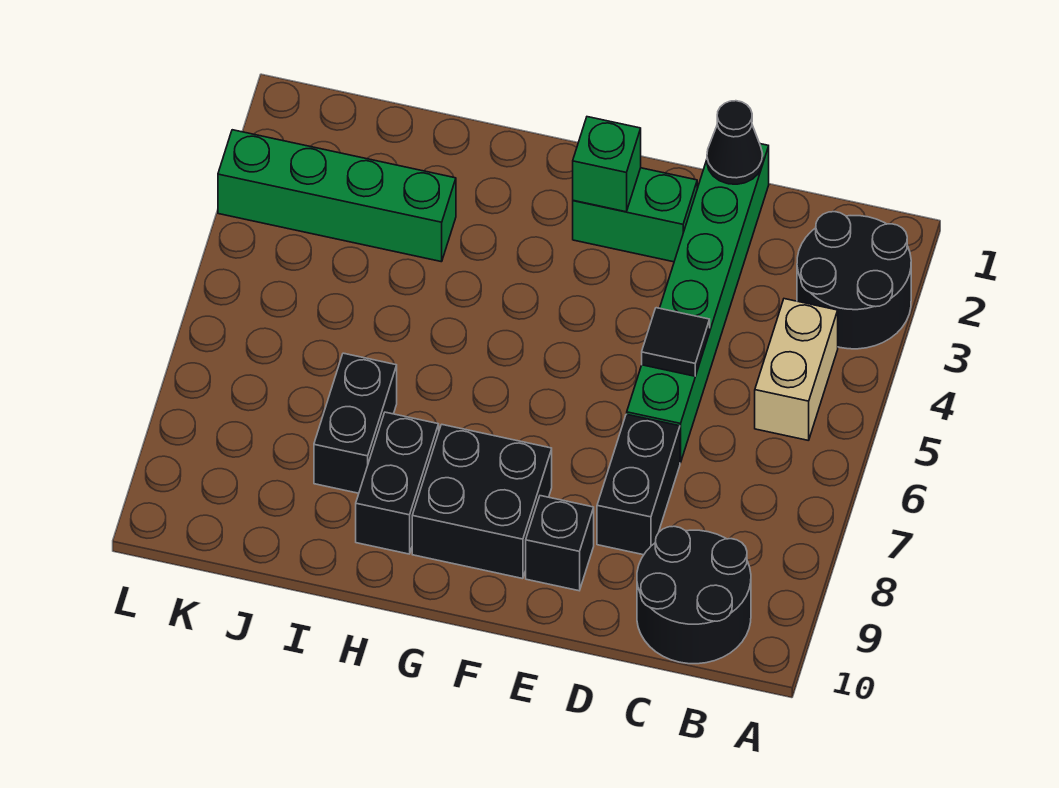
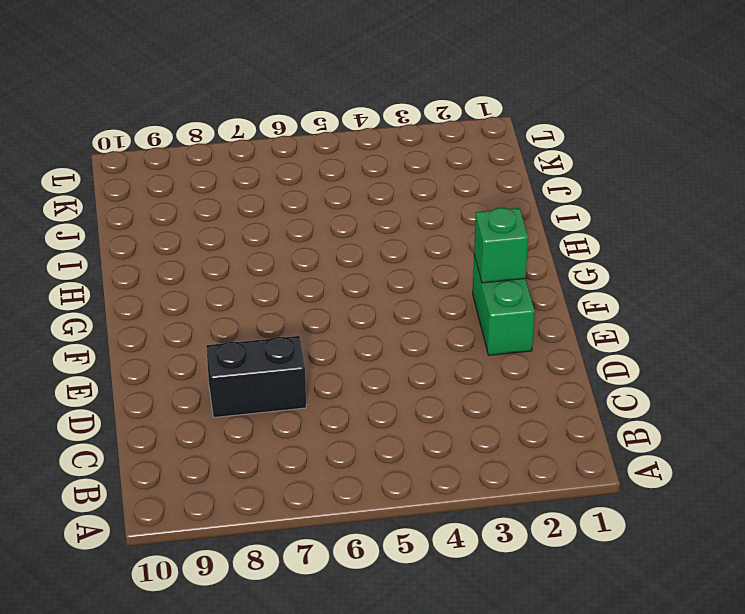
none -> black 2x2 round brick [797,212,911,349]
none -> tan 1x2 brick [755,299,838,441]
none -> black 2x2 round brick [637,526,751,664]

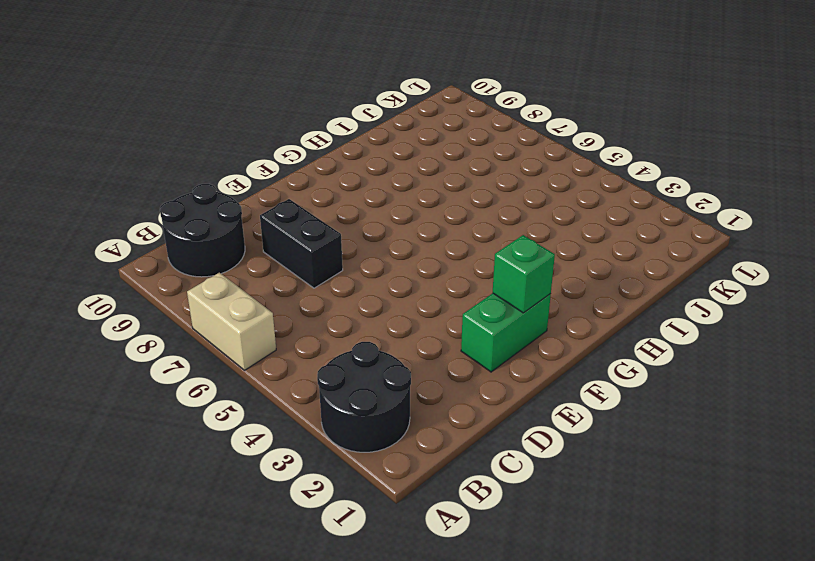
tan 1x2 brick [187,273,276,370] -> tan 1x2 brick moved to [755,299,838,441]
none -> green 1x6 brick [627,144,769,463]
none -> black 1x1 brick [526,496,594,591]
none -> black 2x2 brick [412,424,552,579]

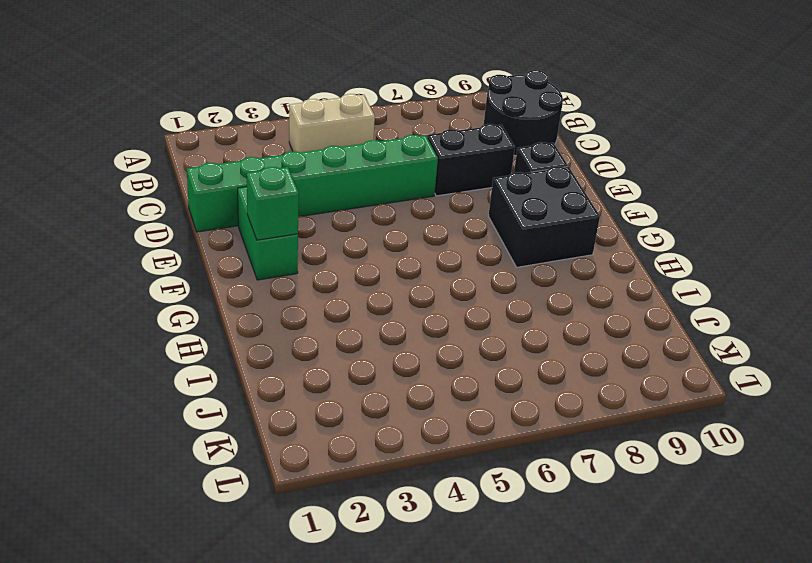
none -> black 2x2 round brick [797,212,911,349]
none -> black 1x2 brick [356,412,439,554]
none -> green 1x4 brick [218,130,456,262]

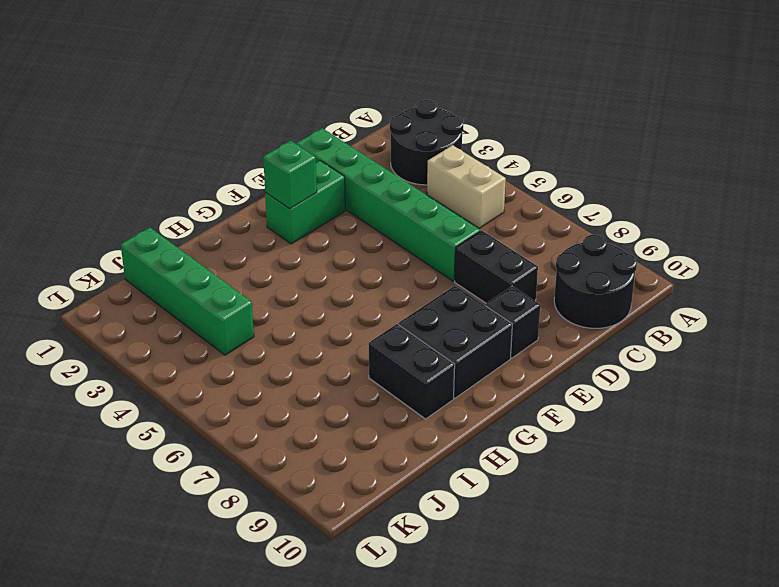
green 1x4 brick [121,228,254,355] -> green 1x4 brick turned to [218,130,456,262]
none -> black 1x2 brick [314,353,397,493]
none -> black 1x1 cone [707,101,763,184]
none -> black 1x1 tile [642,308,710,376]

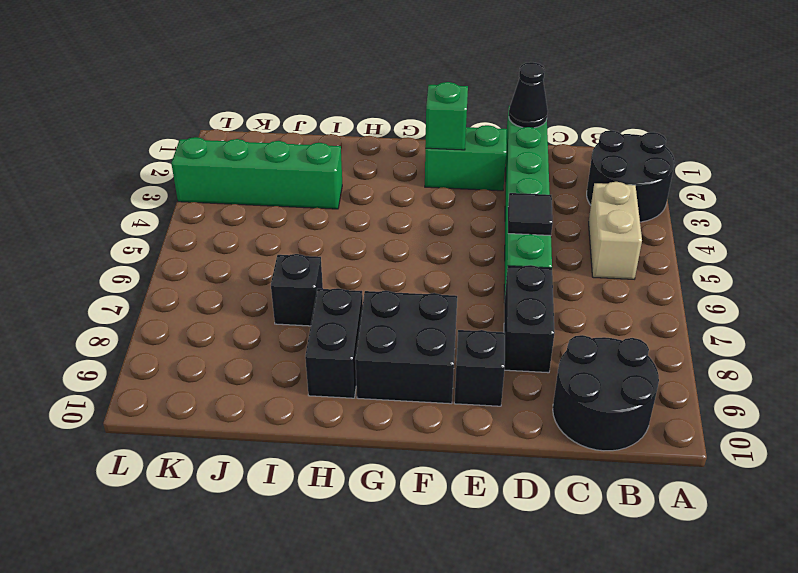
black 1x1 brick [271,254,323,326] -> black 1x2 brick [314,353,397,493]

